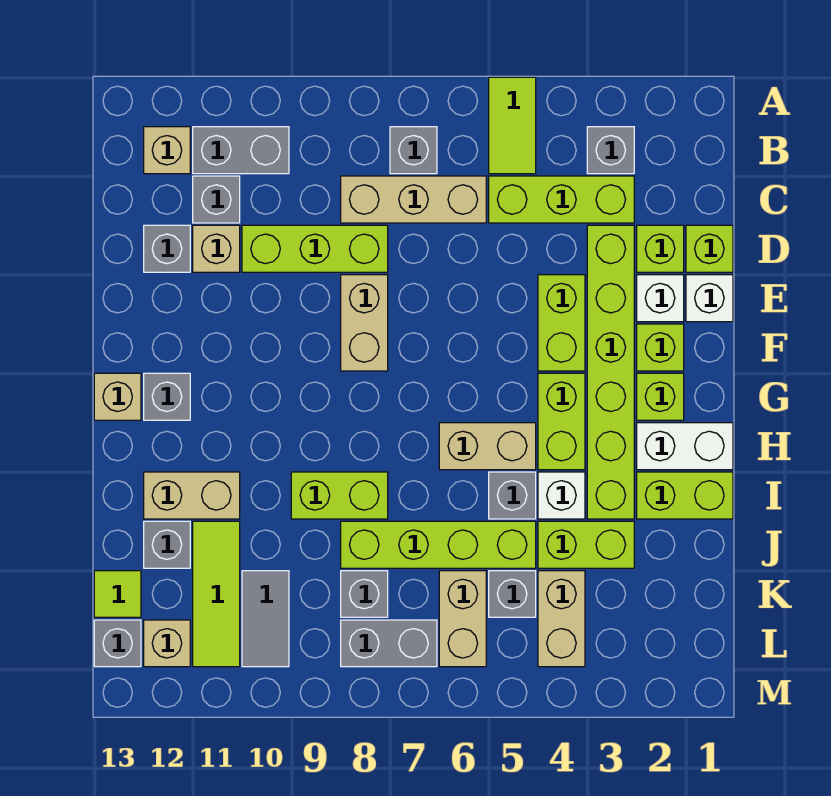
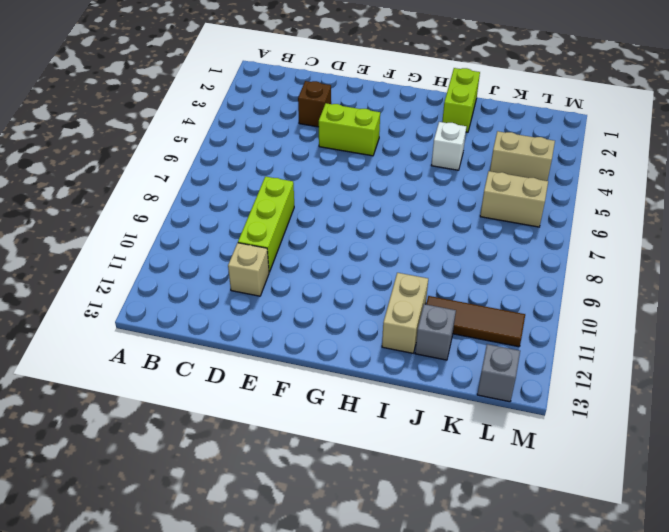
brown 1x1 brick [298,81,331,127] -> lime 1x6 brick [587,225,634,519]
brown 1x3 tile [426,296,525,347] -> lime 1x3 tile [193,521,240,667]
none -> lime 1x2 tile [489,77,536,174]
none -> grey 1x1 brick [587,127,634,174]
none -> grey 1x1 brick [390,127,437,174]
none -> grey 1x2 brick [193,127,289,174]

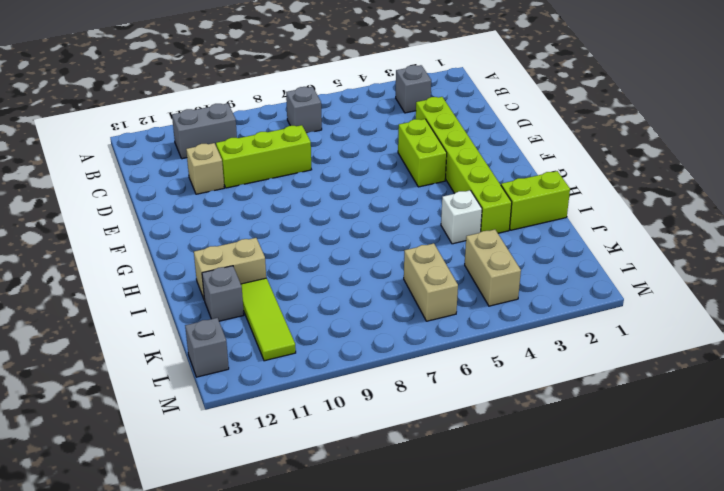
none -> lime 1x2 tile [489,77,536,174]
none -> tan 1x1 brick [144,127,190,174]
none -> lime 1x3 brick [489,176,634,223]
none -> tan 1x3 brick [341,176,486,223]

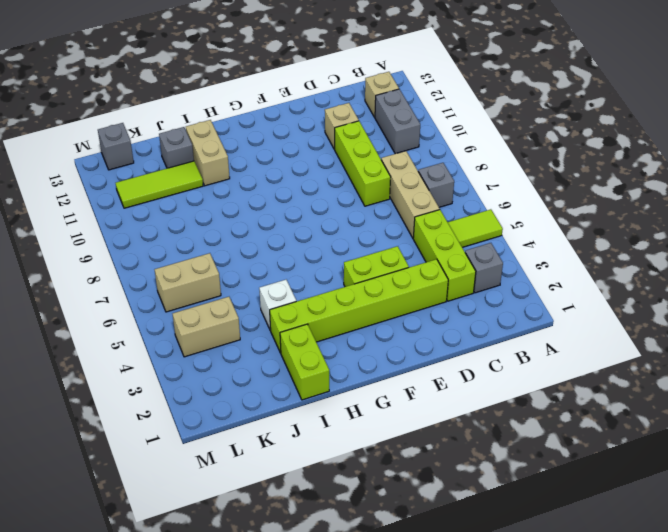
none -> grey 1x1 brick [193,176,240,223]
none -> lime 1x1 brick [686,225,733,272]
none -> lime 1x1 brick [637,225,684,272]
none -> grey 1x1 brick [144,225,190,272]

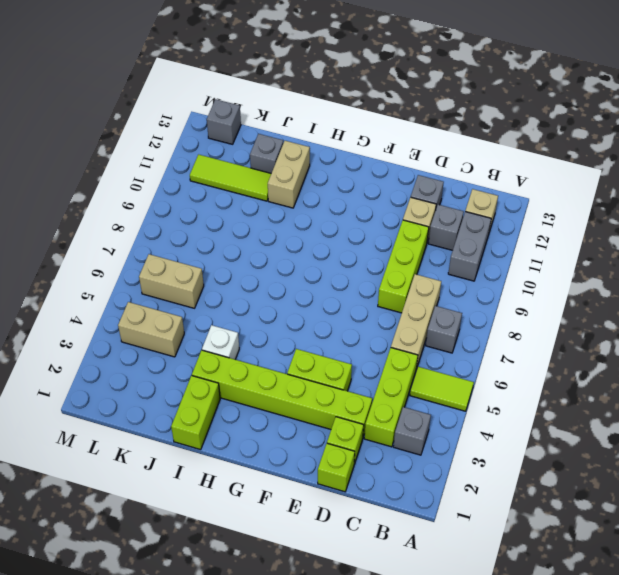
none -> white 1x1 brick [686,275,733,322]
none -> white 1x1 brick [637,275,684,322]
none -> tan 1x2 brick [341,275,388,371]
none -> lime 1x1 brick [637,324,684,371]

